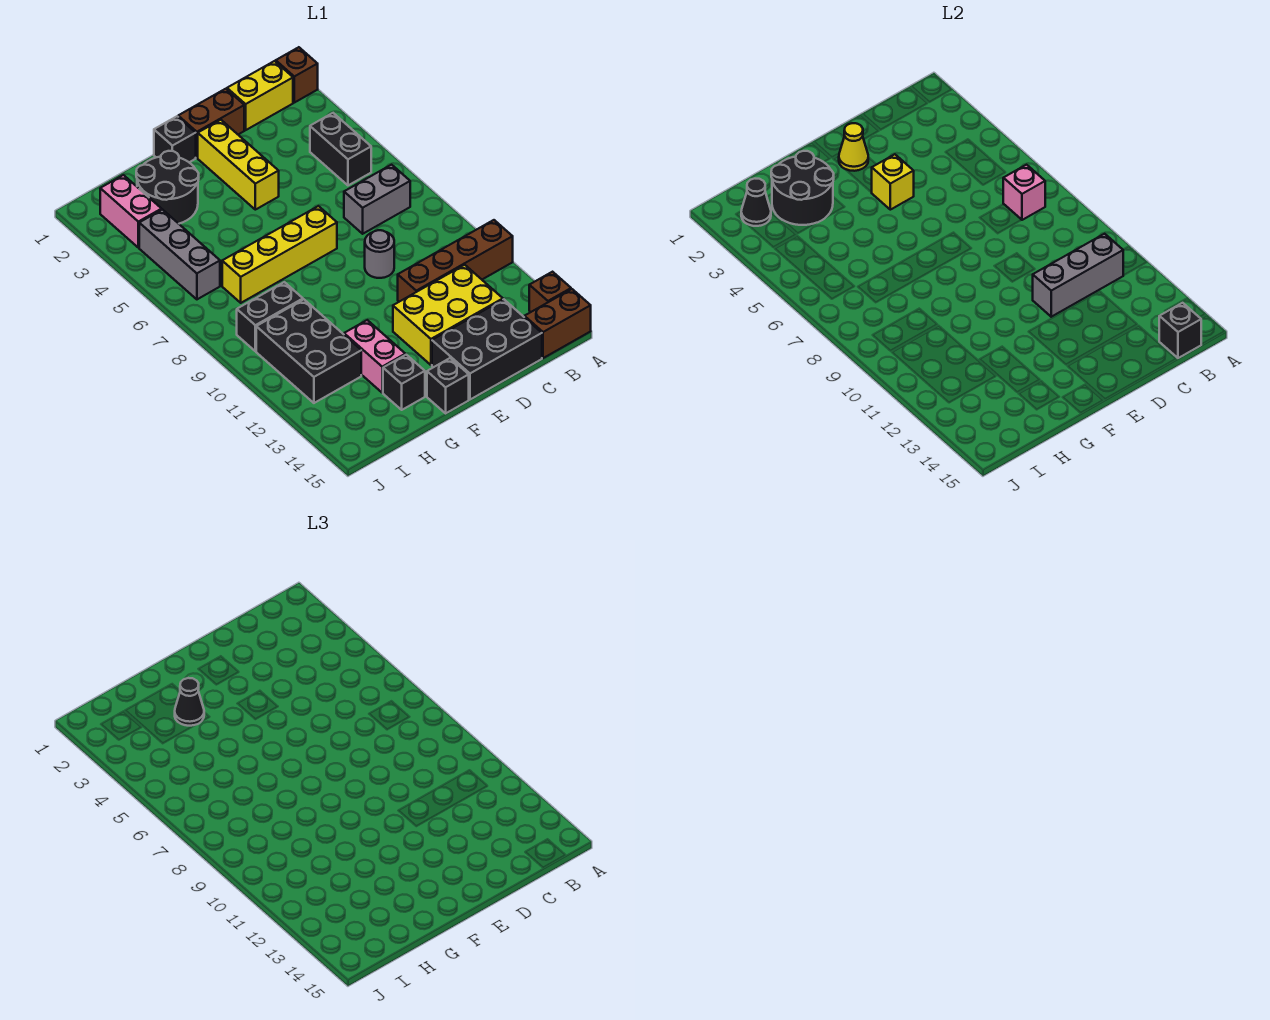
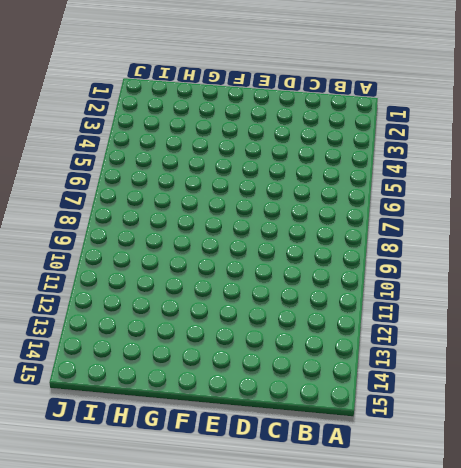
none -> brown 1x1 brick [276,47,318,103]
none -> brown 1x4 brick [398,220,513,302]
none -> brown 1x1 brick [529,272,571,312]
none -> brown 1x2 brick [524,289,591,358]

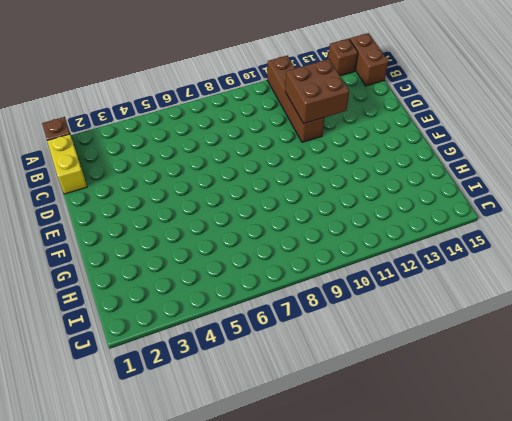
brown 2x2 brick [285,59,349,124] -> grey 1x3 brick [1033,234,1123,317]
none -> black 1x2 brick [310,113,371,185]
none -> grey 1x2 brick [344,165,410,234]
none -> yellow 2x3 brick [393,265,503,365]
none -> black 2x3 brick [432,299,542,400]

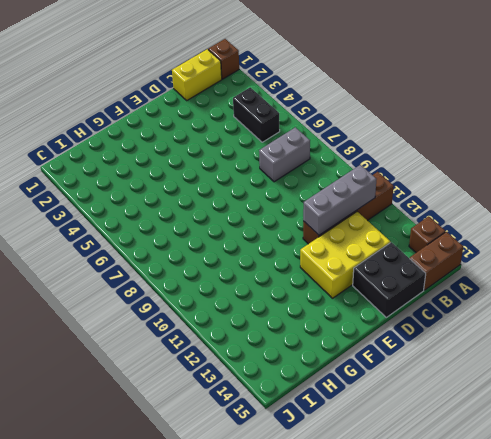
black 2x2 brick [353,242,426,317] -> black 2x3 brick [432,299,542,400]
none -> brown 1x2 brick [178,89,244,158]
none -> grey 1x1 round brick [365,230,394,278]
none -> yellow 1x3 brick [198,120,279,210]
none -> yellow 1x4 brick [222,206,337,303]

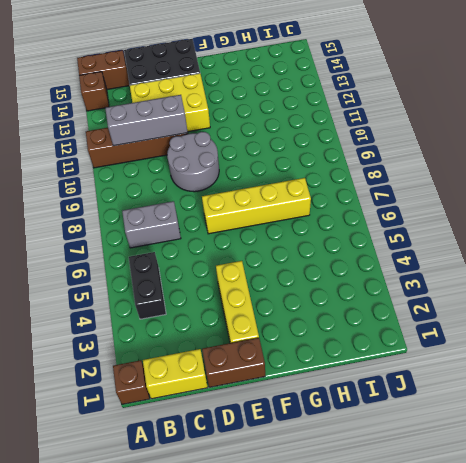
grey 2x2 round brick [167,132,219,192] -> grey 1x1 round brick [365,230,394,278]
none -> black 1x1 brick [154,116,196,162]
none -> black 1x1 brick [427,358,469,413]
none -> black 2x2 round brick [136,151,199,224]
none -> pink 1x2 brick [344,320,405,393]

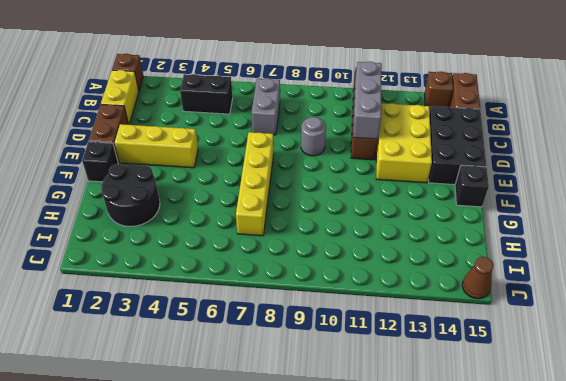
brown 1x1 cone [462,257,494,299] -> none
none -> pink 1x2 brick [344,320,405,393]
none -> black 1x1 brick [383,355,425,410]
none -> black 1x2 brick [237,282,303,351]
none -> black 2x3 brick [256,299,361,403]

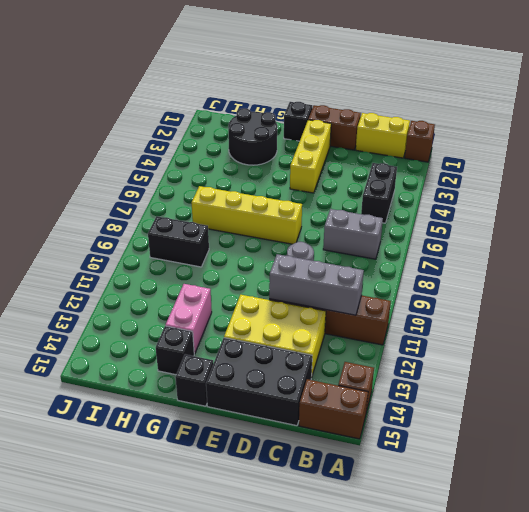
none -> black 2x3 brick [256,299,361,403]
none -> pink 1x2 brick [100,175,162,248]
none -> grey 1x3 brick [139,210,220,299]
none -> pink 1x1 brick [1003,165,1045,220]

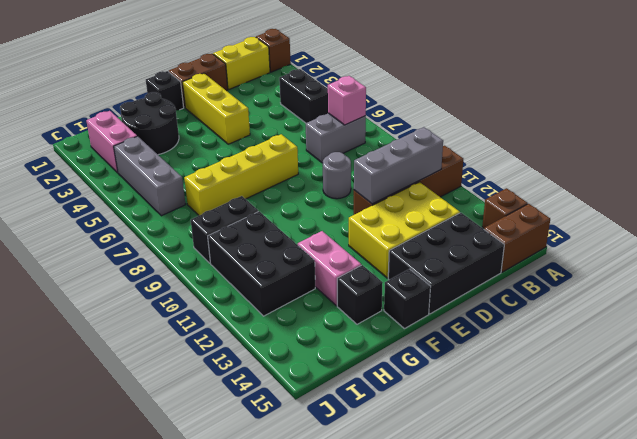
none -> black 1x1 brick [1159,303,1201,358]
none -> yellow 1x1 cone [839,123,868,171]
none -> yellow 1x1 brick [871,154,914,210]
none -> black 2x2 round brick [771,151,834,225]

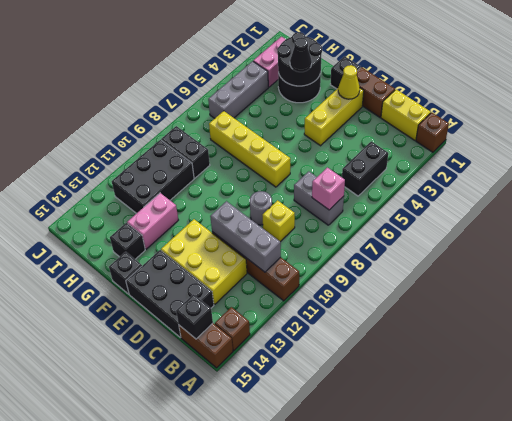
yellow 1x1 brick [263,200,295,242] -> yellow 1x1 brick moved to [871,154,914,210]
none -> black 1x1 cone [741,179,771,226]

